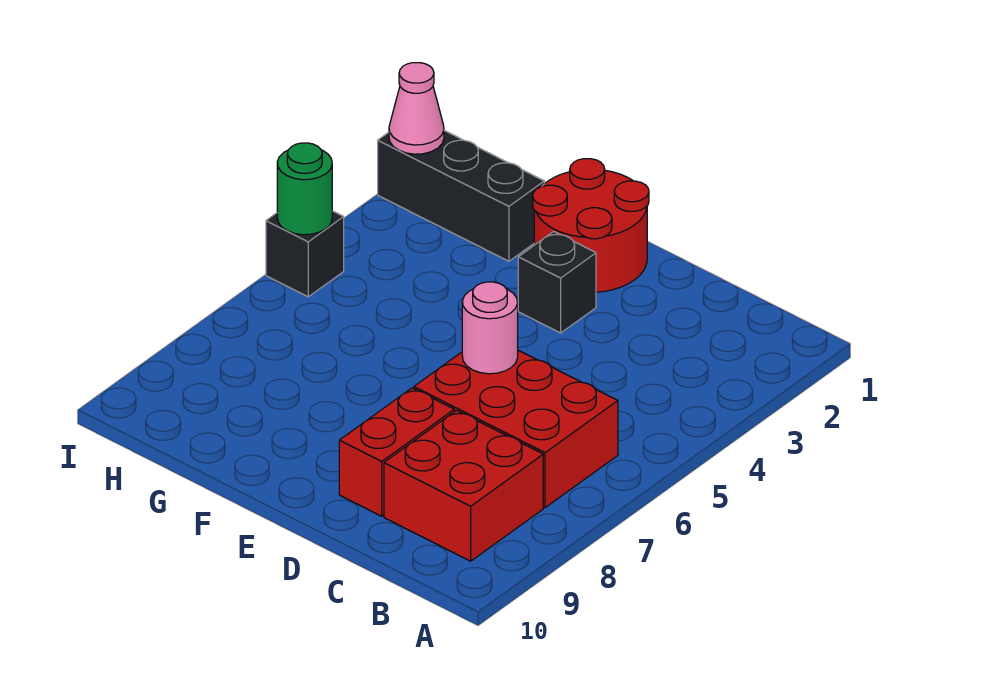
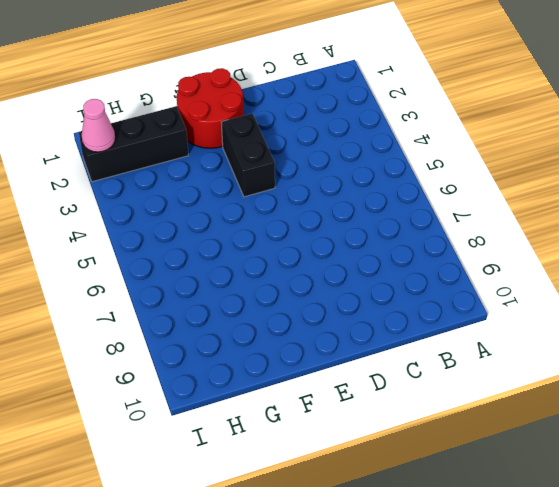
black 1x2 brick [221,114,275,197] -> black 1x1 brick [518,232,596,333]
none -> red 2x3 brick [414,350,618,508]
none -> red 2x2 brick [384,410,543,561]

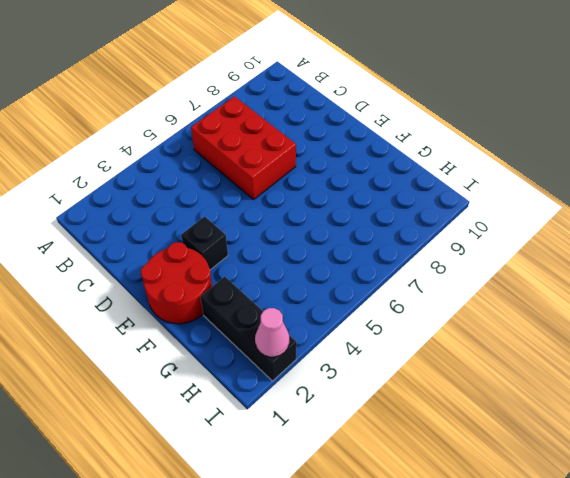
none -> red 2x2 brick [384,410,543,561]
none -> red 1x2 brick [339,388,454,516]

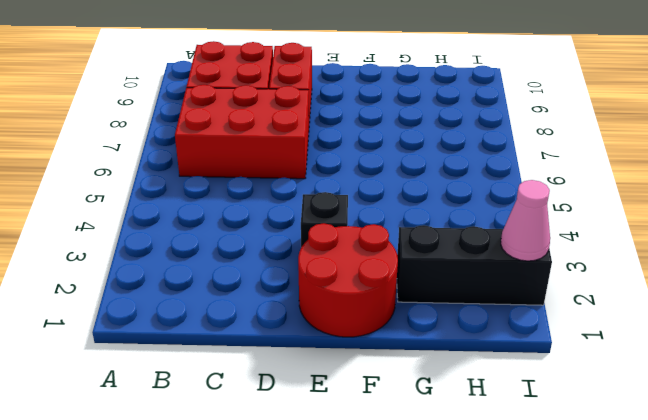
none -> black 1x1 brick [266,211,344,297]
none -> pink 1x1 round brick [462,282,518,374]

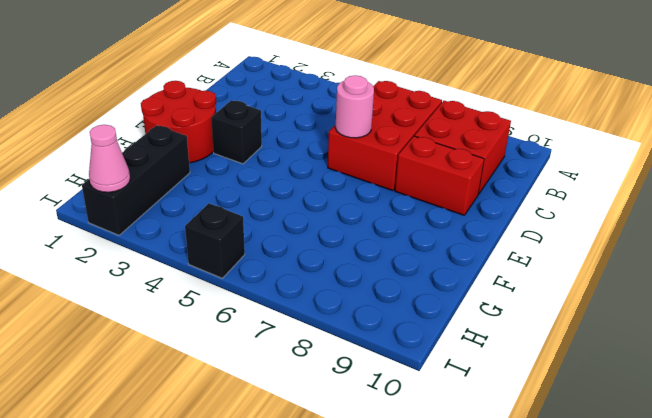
none -> green 1x1 round brick [277,143,332,235]

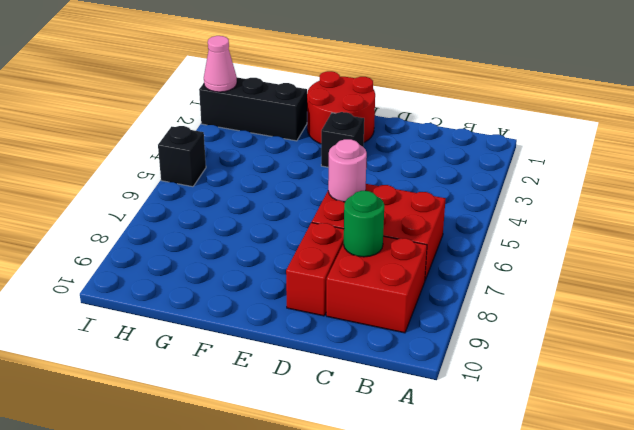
green 1x1 round brick [344,191,384,257] -> green 1x1 round brick moved to [277,143,332,235]

